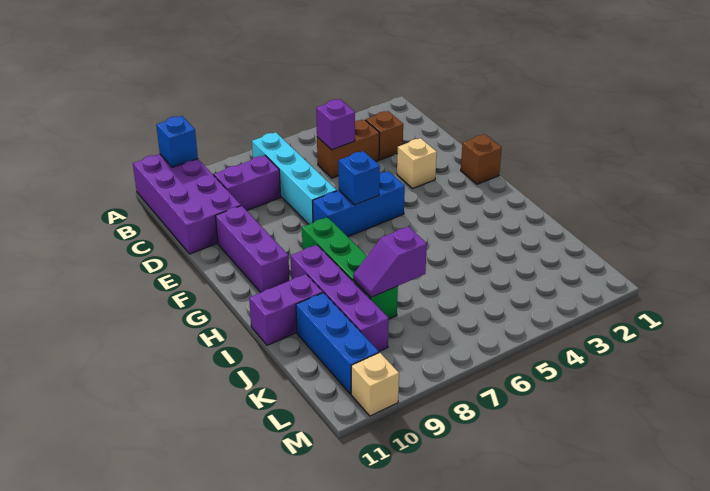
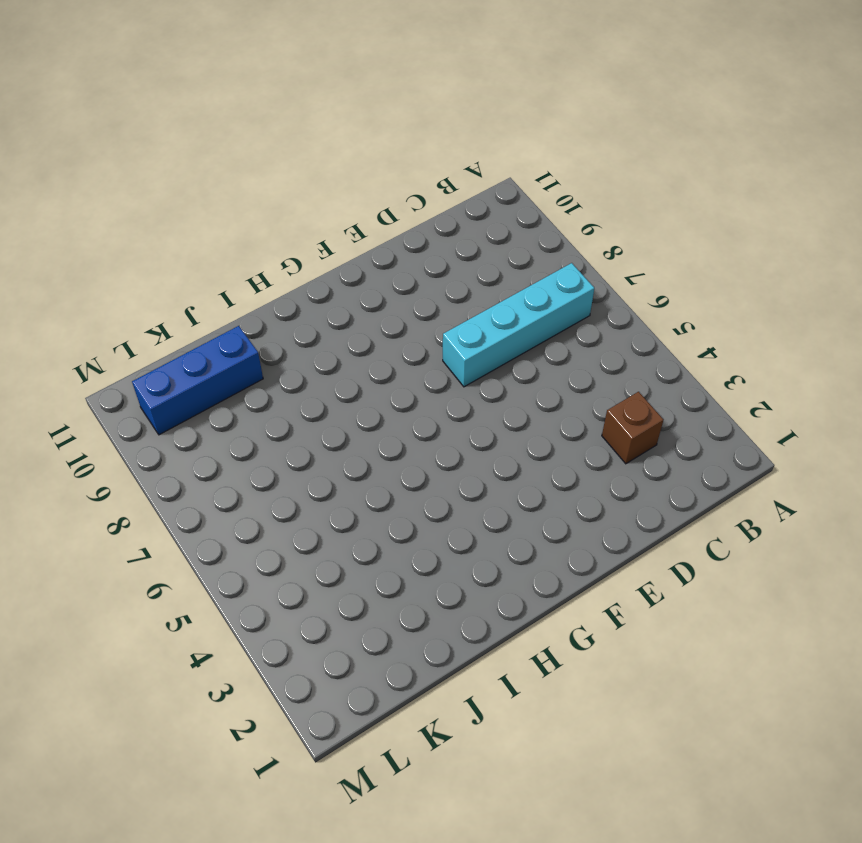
none -> purple 2x4 brick [133,154,241,254]
none -> brown 1x2 brick [317,120,379,178]
none -> purple 1x2 brick [214,156,281,211]

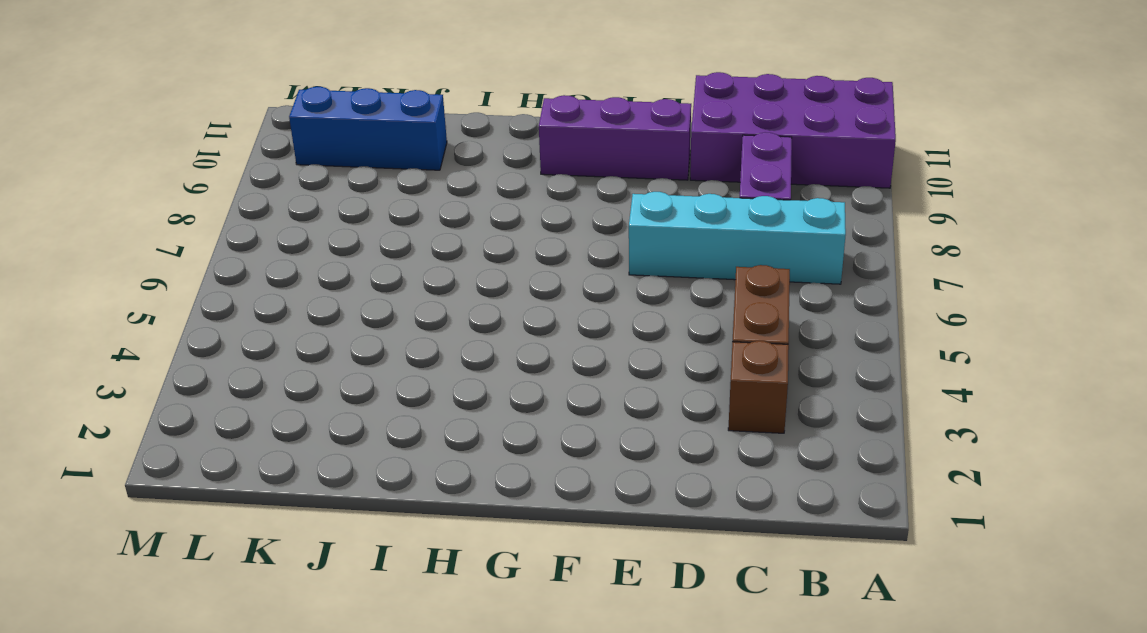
none -> tan 1x1 brick [397,138,437,188]
none -> brown 1x1 brick [461,134,502,184]
none -> blue 1x3 brick [313,171,405,237]

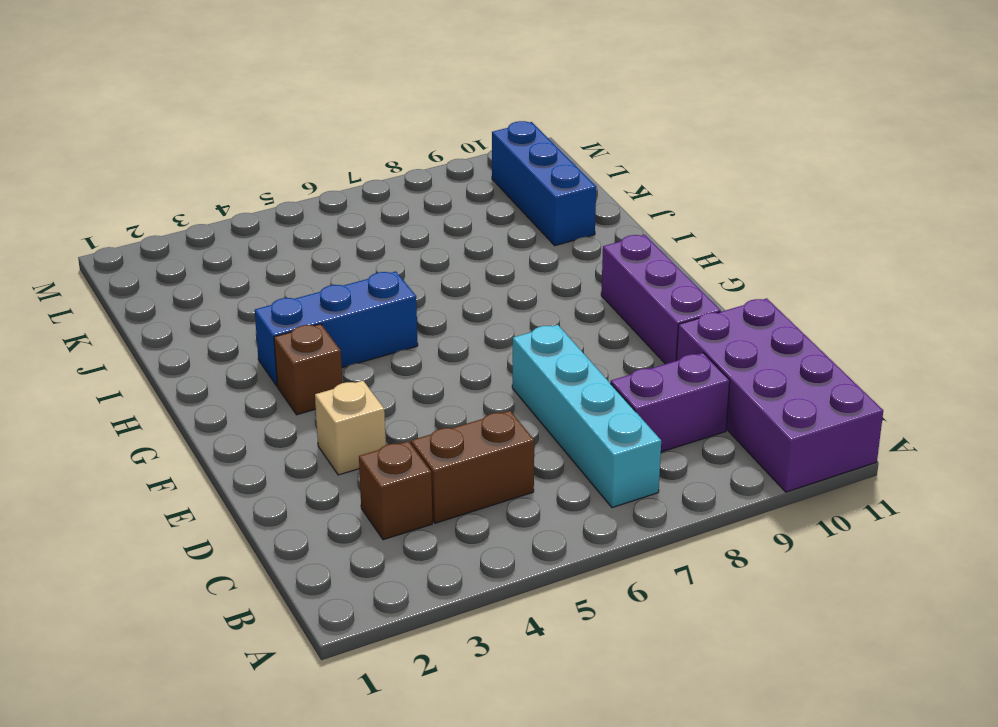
brown 1x1 brick [274,324,342,415] -> brown 1x1 brick moved to [461,134,502,184]
blue 1x3 brick [255,271,418,386] -> blue 1x3 brick moved to [313,171,405,237]
none -> green 1x4 brick [302,217,398,319]
none -> purple 1x4 brick [291,245,389,351]
none -> purple 1x2 brick [249,274,323,345]

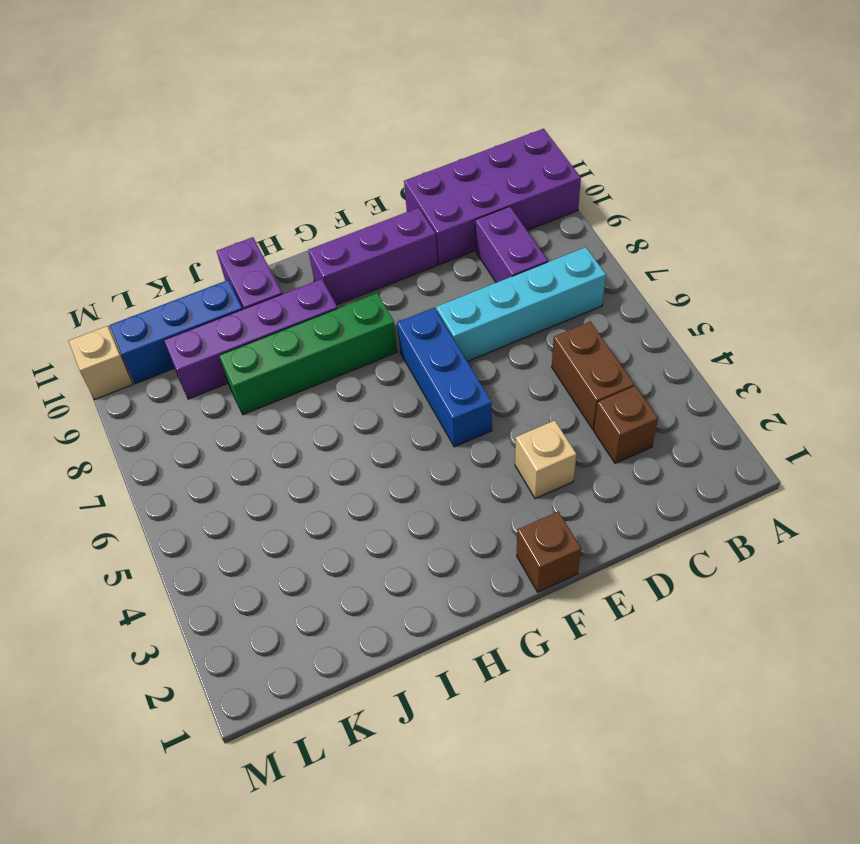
none -> blue 1x1 brick [156,116,198,167]
none -> purple 1x1 brick [316,99,355,150]
none -> blue 1x1 brick [338,151,380,205]

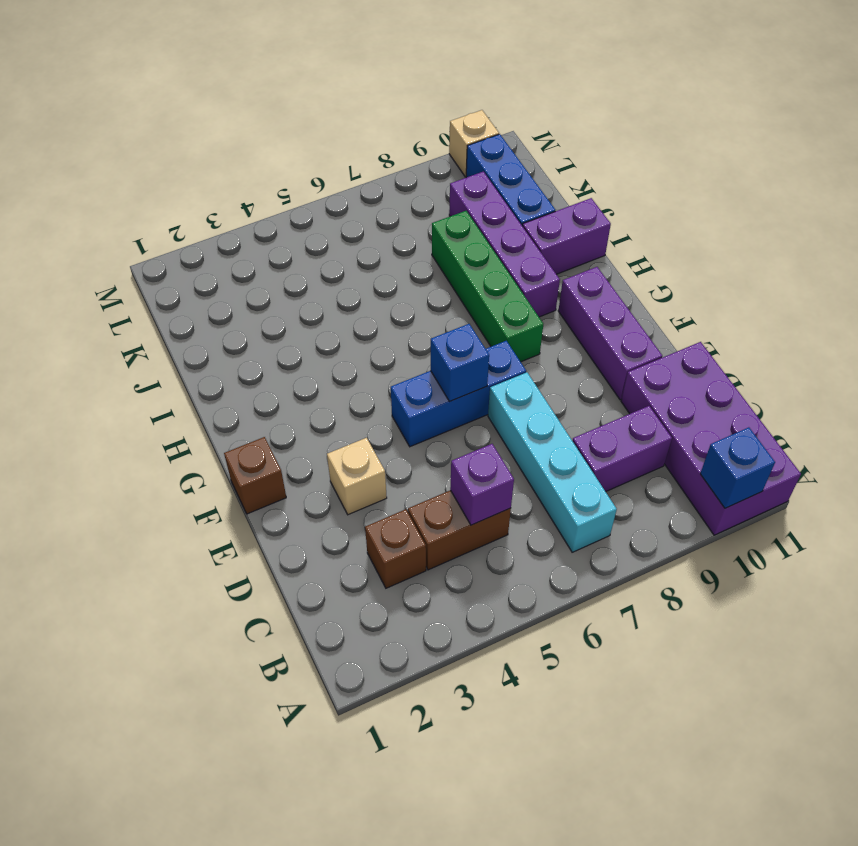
none -> purple 1x2 slope [353,227,427,297]

